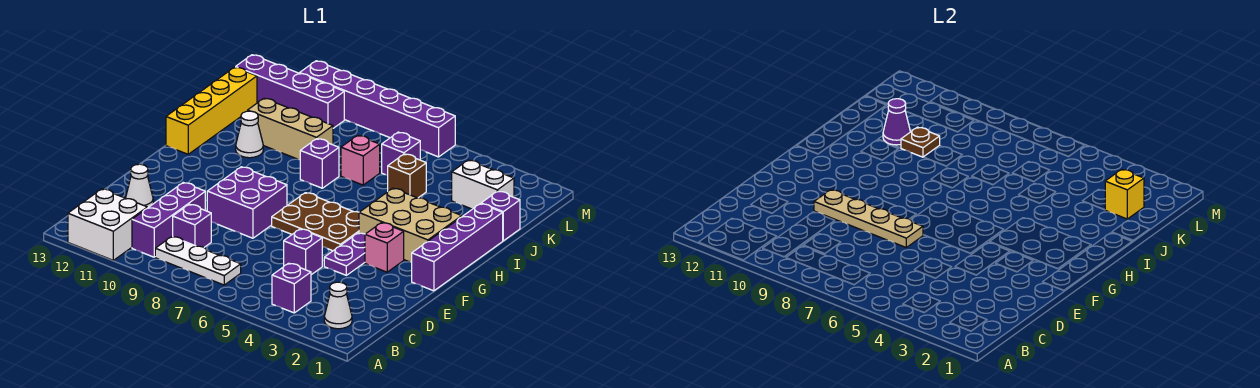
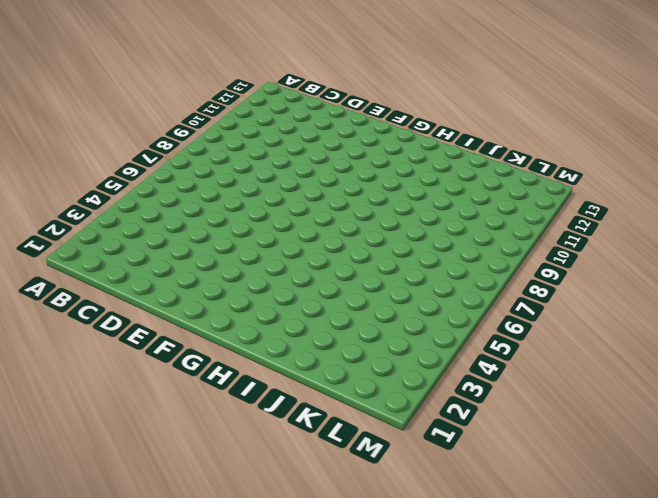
none -> white 2x2 brick [68,189,147,260]
none -> white 1x1 cone [324,282,352,329]
none -> purple 1x1 brick [272,263,311,313]

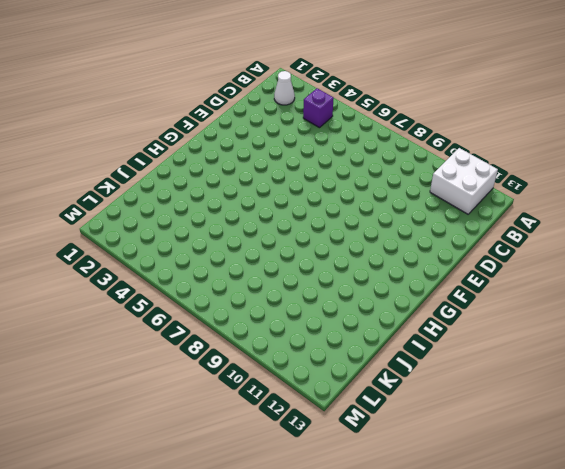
none -> white 1x3 plate [155,237,241,285]
none -> purple 1x3 brick [132,183,205,257]
none -> purple 1x1 brick [173,204,211,247]

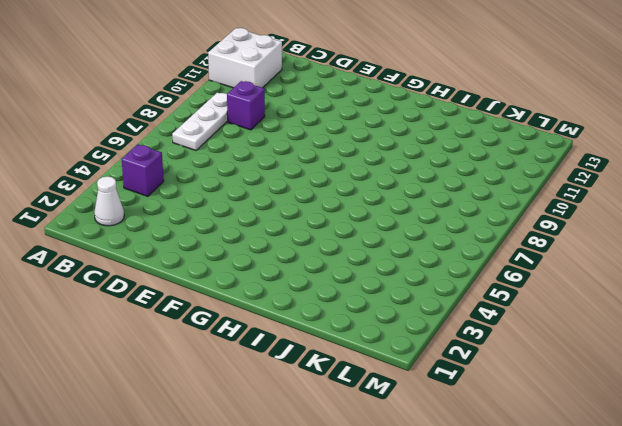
none -> purple 1x3 brick [132,183,205,257]
none -> purple 1x1 brick [284,229,322,275]
none -> white 1x1 cone [126,164,153,208]

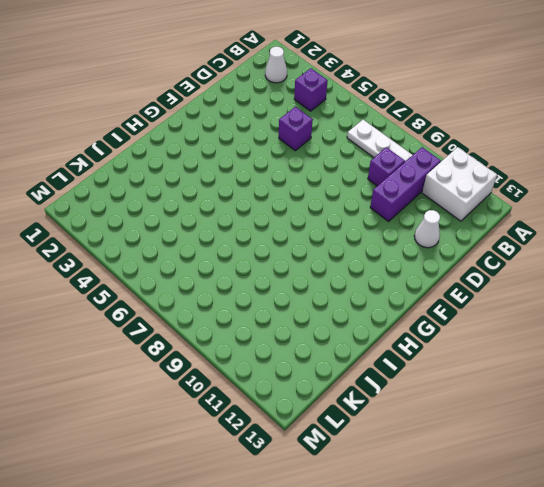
none -> purple 1x2 plate [324,233,365,275]
none -> purple 2x2 brick [207,167,287,238]
none -> purple 1x4 brick [412,204,503,291]

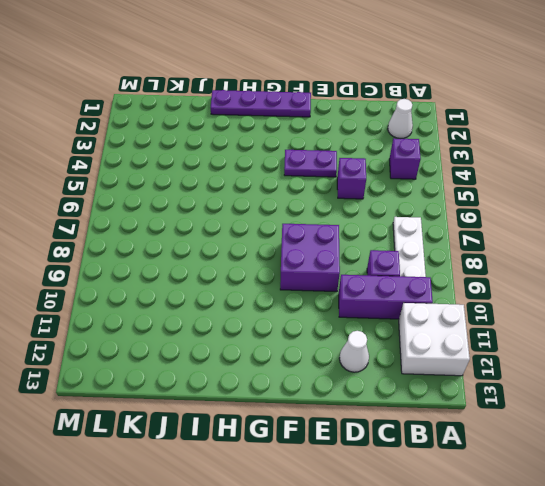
purple 1x4 plate [211,90,311,117] -> purple 1x4 brick [412,204,503,291]
none -> pink 1x1 brick [365,223,404,272]
none -> brown 2x3 plate [272,193,359,251]
none -> tan 2x3 brick [359,188,462,262]

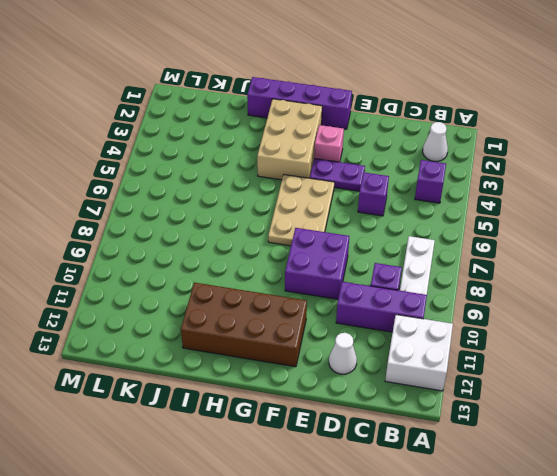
tan 2x3 plate [268,175,335,246] -> brown 2x3 plate [272,193,359,251]
brown 2x4 brick [181,283,307,367] -> white 1x1 cone [236,111,263,158]
none -> yellow 1x4 brick [166,67,257,154]
none -> purple 1x1 brick [300,139,339,188]
none -> purple 1x1 brick [481,191,520,241]

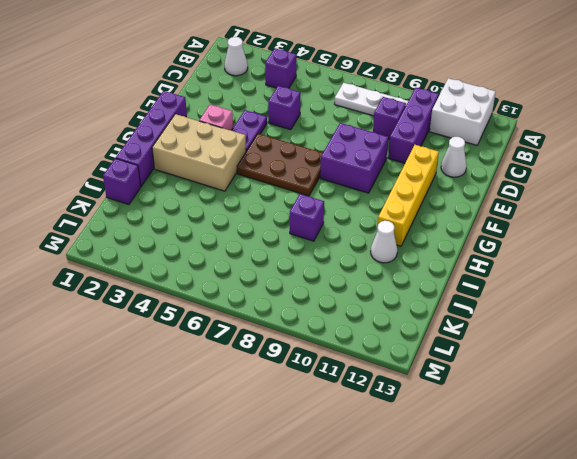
yellow 1x4 brick [377,145,439,246] -> yellow 1x4 brick moved to [166,67,257,154]
none -> brown 1x1 brick [388,154,426,198]
none -> pink 1x1 brick [341,135,380,185]
none -> tan 1x3 brick [248,98,333,160]

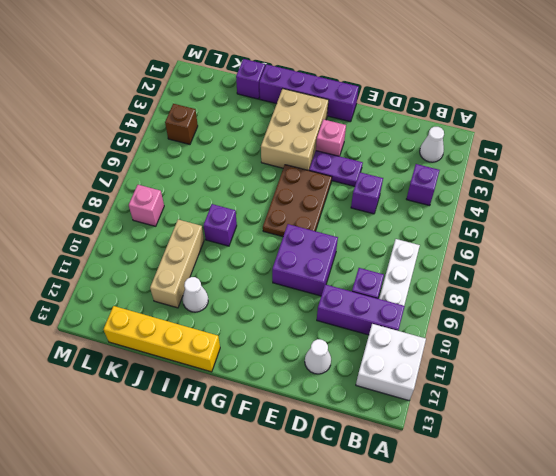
brown 1x1 brick [165,104,198,144] -> brown 1x1 brick moved to [388,154,426,198]
pink 1x1 brick [129,185,164,226] -> pink 1x1 brick moved to [341,135,380,185]
none -> white 1x2 brick [452,160,514,209]
none -> purple 1x1 brick [382,132,420,175]
none -> purple 1x4 brick [236,55,344,128]

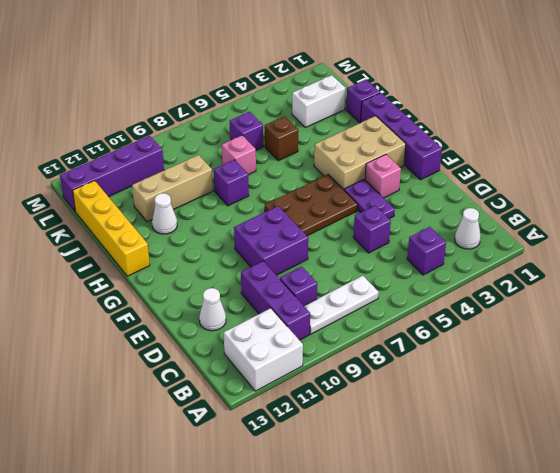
none -> purple 1x6 brick [300,61,455,157]
none -> tan 1x4 plate [814,190,923,247]
none -> brown 1x1 plate [901,127,940,157]

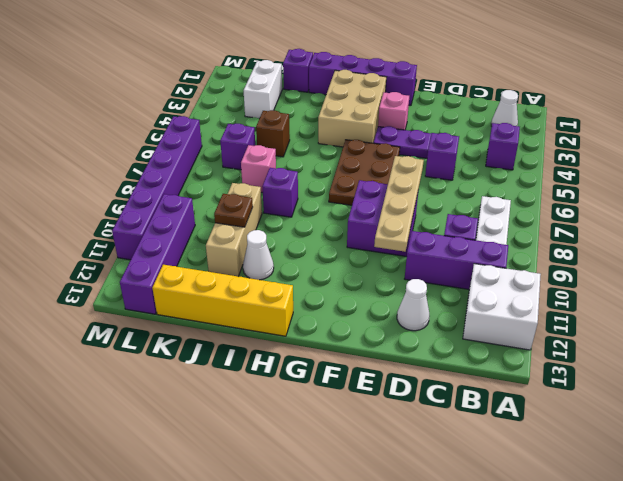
none -> purple 1x1 cone [883,99,910,145]
none -> yellow 1x1 brick [1105,169,1144,219]

